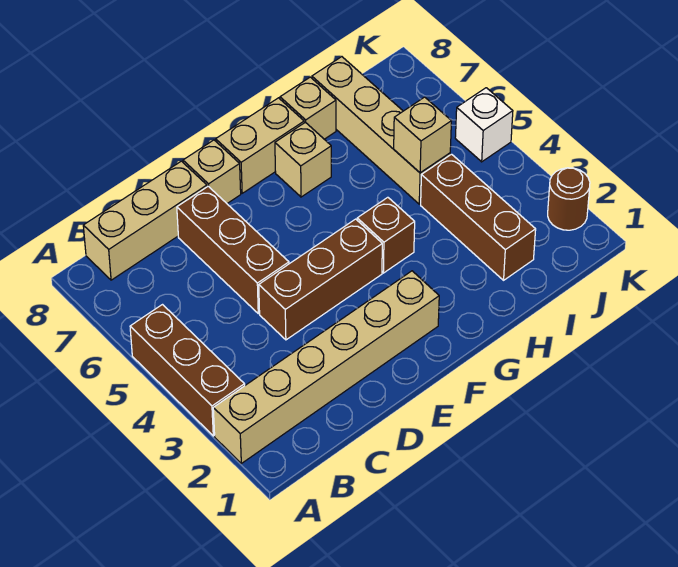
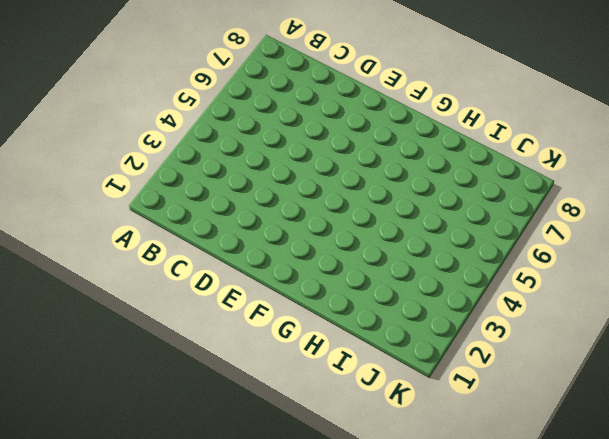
none -> tan 1x6 brick [213,271,439,463]
none -> brown 1x3 brick [130,305,245,436]
none -> tan 1x3 brick [83,161,207,280]

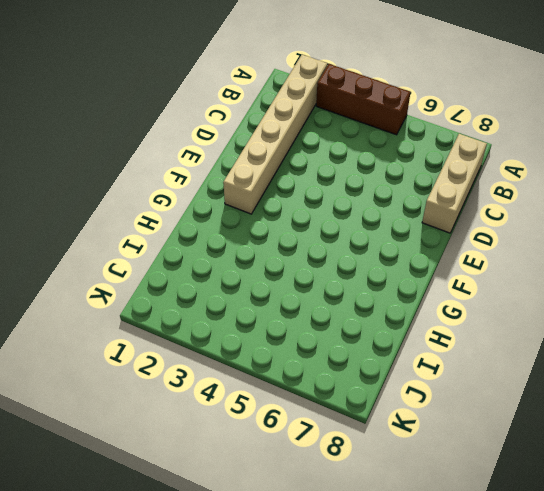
none -> brown 1x3 brick [259,219,382,340]
none -> brown 1x3 brick [177,186,289,314]
none -> tan 1x1 brick [183,140,241,203]

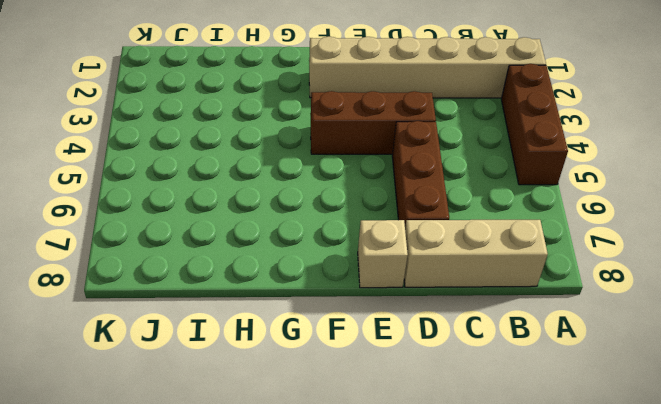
none -> tan 1x2 brick [216,98,304,193]
none -> brown 1x1 brick [357,197,415,273]
none -> tan 1x1 brick [275,122,331,197]

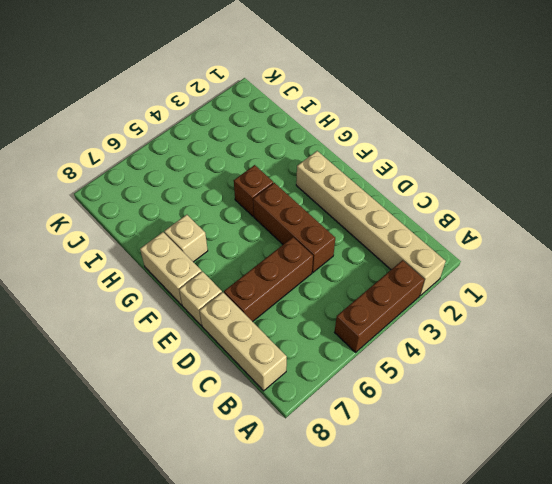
none -> tan 1x1 brick [280,77,336,139]
none -> brown 1x3 brick [421,154,536,280]
none -> tan 1x4 brick [312,57,450,204]

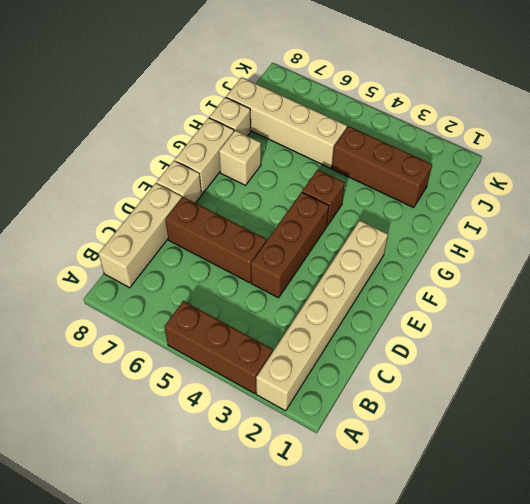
none -> brown 1x1 round brick [548,168,590,230]
none -> white 1x1 brick [455,88,513,162]
none -> tan 1x1 brick [394,97,451,173]

